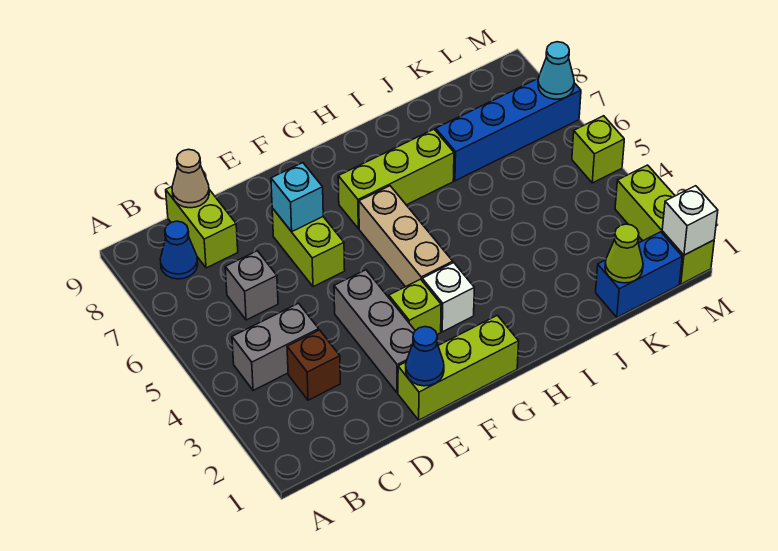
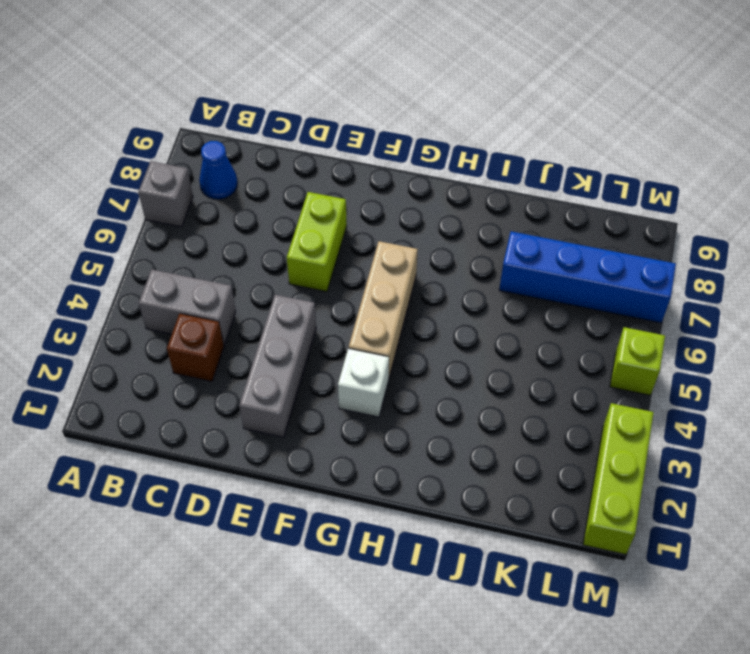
grey 1x1 brick [138,161,193,227] -> grey 1x1 brick moved to [225,251,278,320]
none -> lime 1x2 brick [166,187,238,268]
none -> lime 1x3 brick [398,315,519,420]
none -> lime 1x1 brick [389,279,441,335]

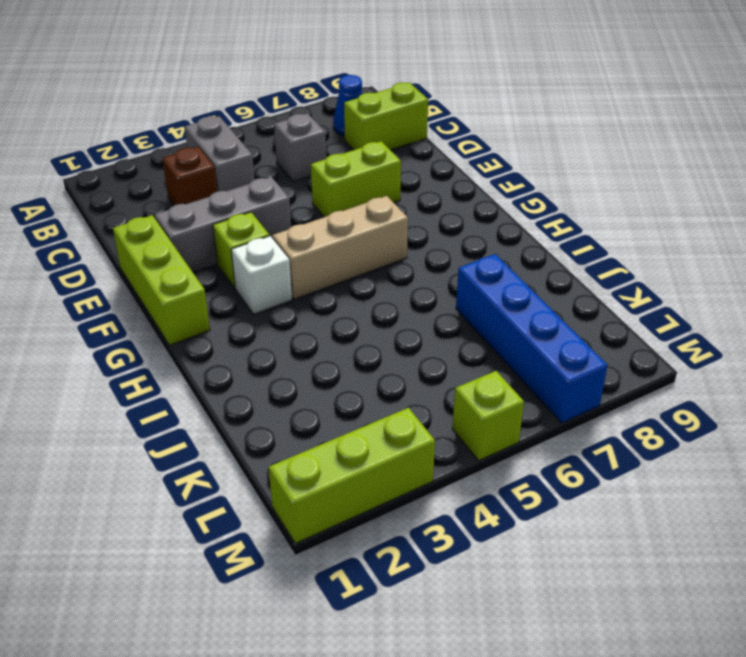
none -> lime 1x3 brick [338,129,454,228]
none -> blue 1x2 brick [596,232,682,317]
none -> tan 1x1 cone [172,149,209,208]

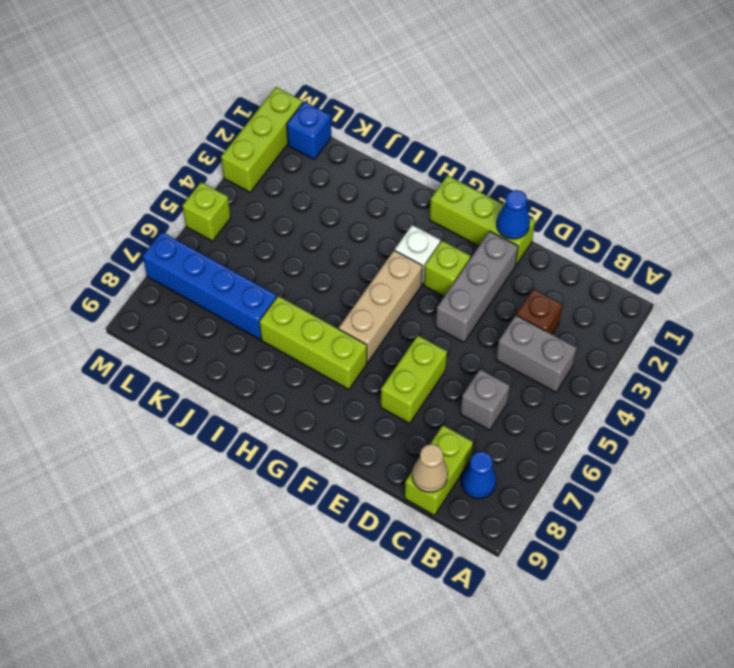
blue 1x1 brick [287,102,331,160] -> blue 1x2 brick [596,232,682,317]
none -> cyan 1x1 brick [271,163,323,232]
none -> lime 1x1 cone [605,224,643,283]
none -> white 1x1 brick [662,186,718,255]

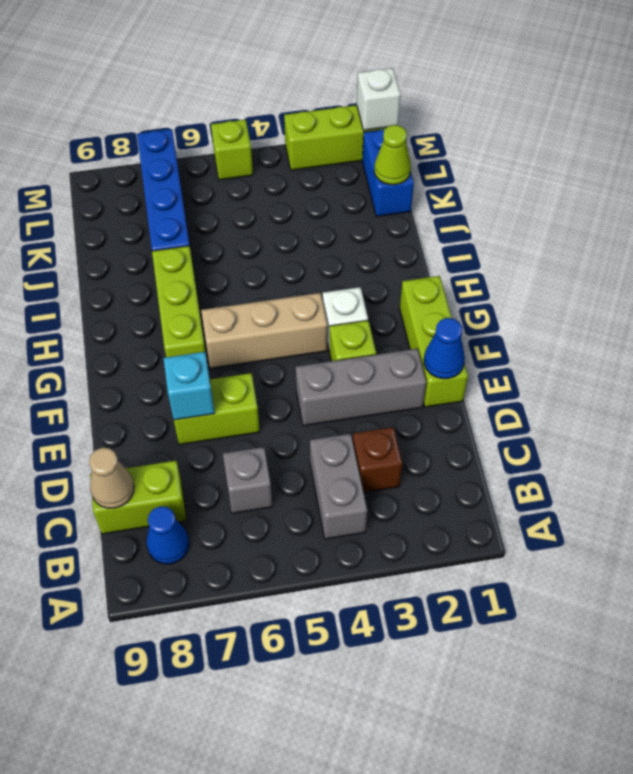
none -> cyan 1x1 cone [538,42,574,99]

